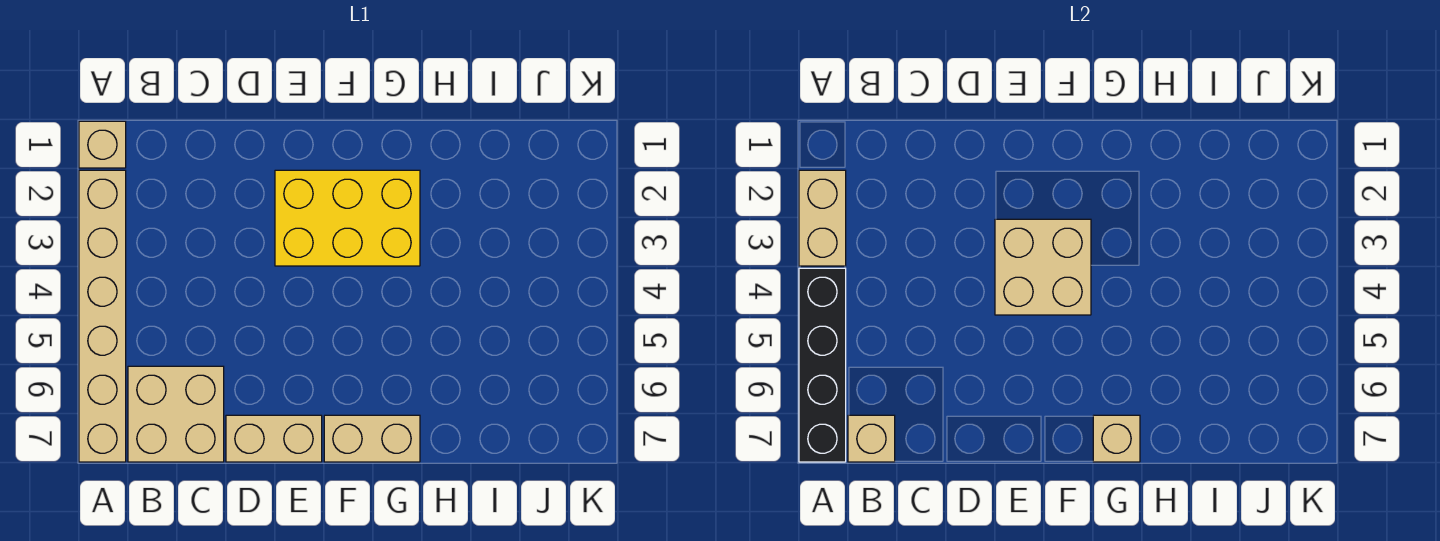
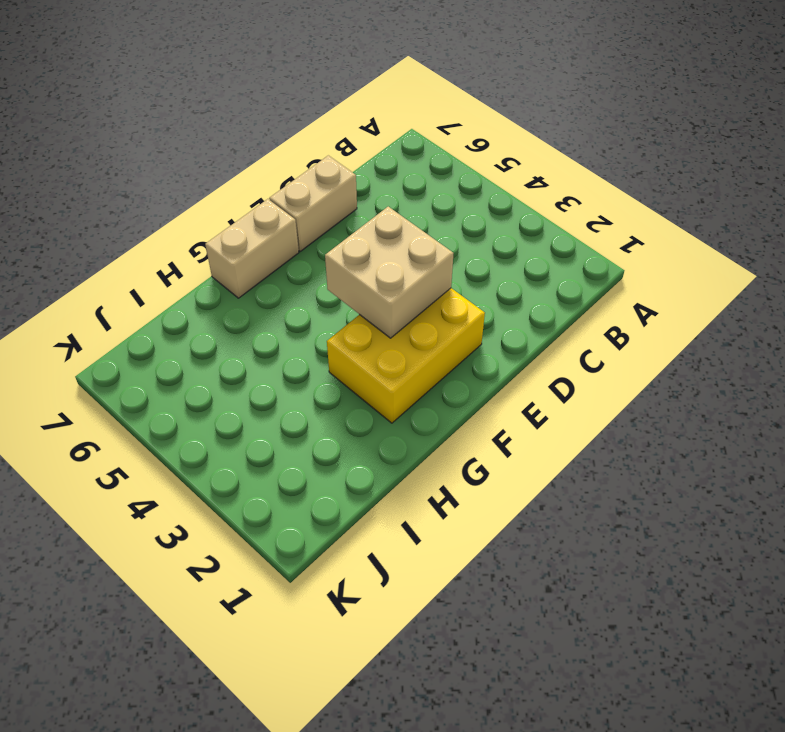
none -> tan 1x1 brick [79,121,126,168]
none -> tan 1x6 brick [79,170,126,462]

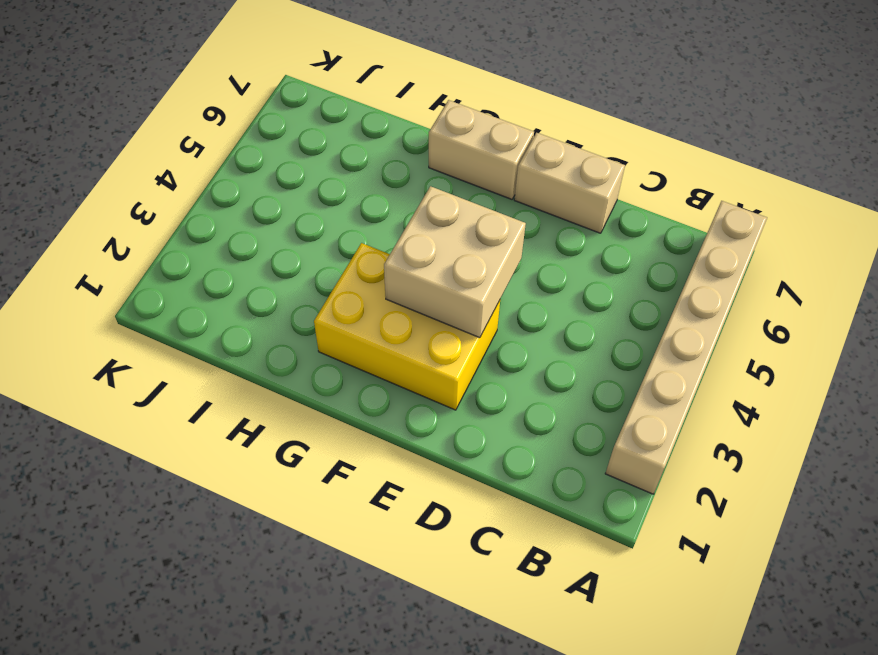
none -> tan 1x1 brick [79,121,126,168]
none -> tan 2x2 brick [128,366,224,462]

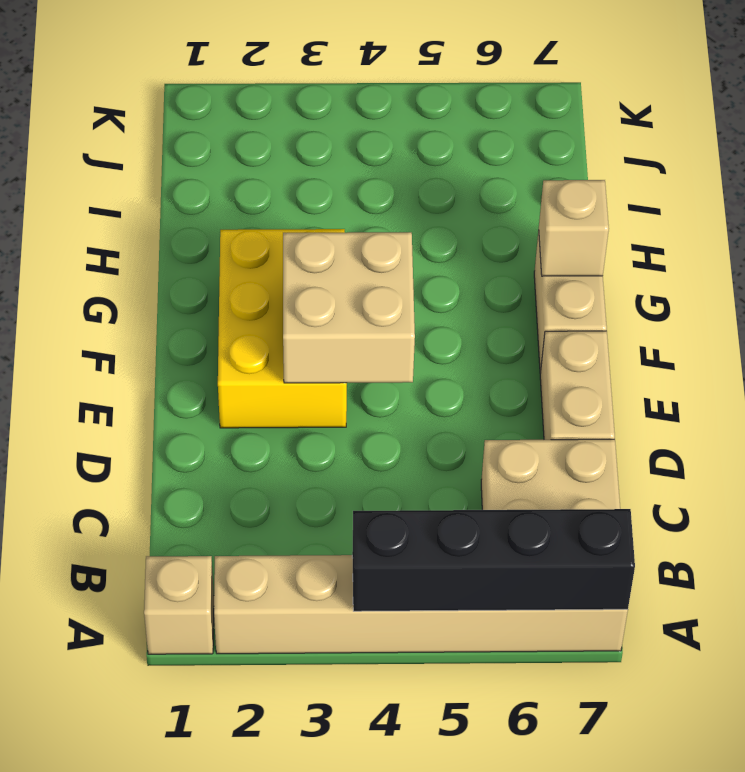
none -> tan 1x2 brick [799,170,846,266]
none -> tan 1x1 brick [848,415,895,462]

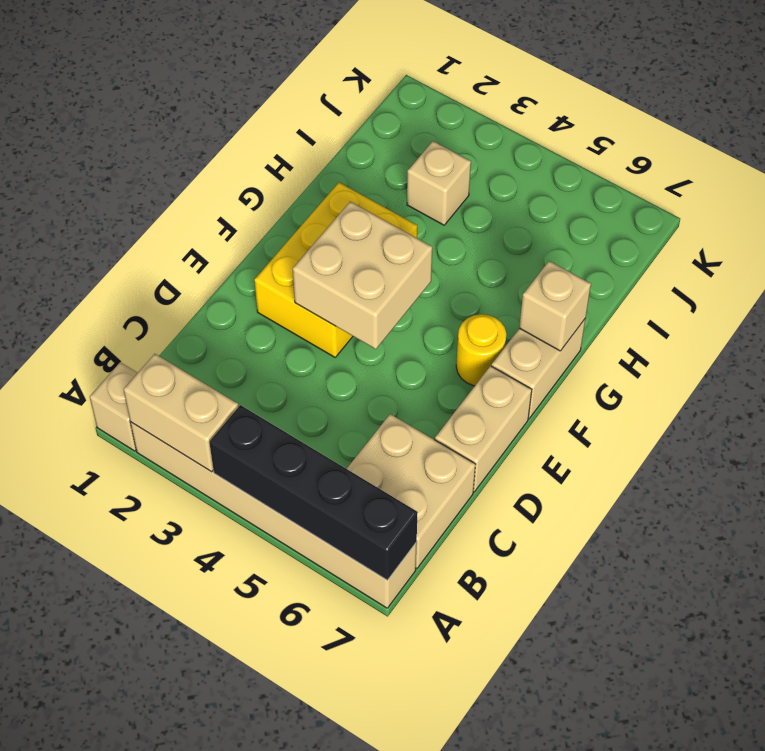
yellow 1x1 round brick [456,314,506,386] -> none
tan 1x1 brick [407,141,471,225] -> tan 1x1 brick moved to [848,415,895,462]

